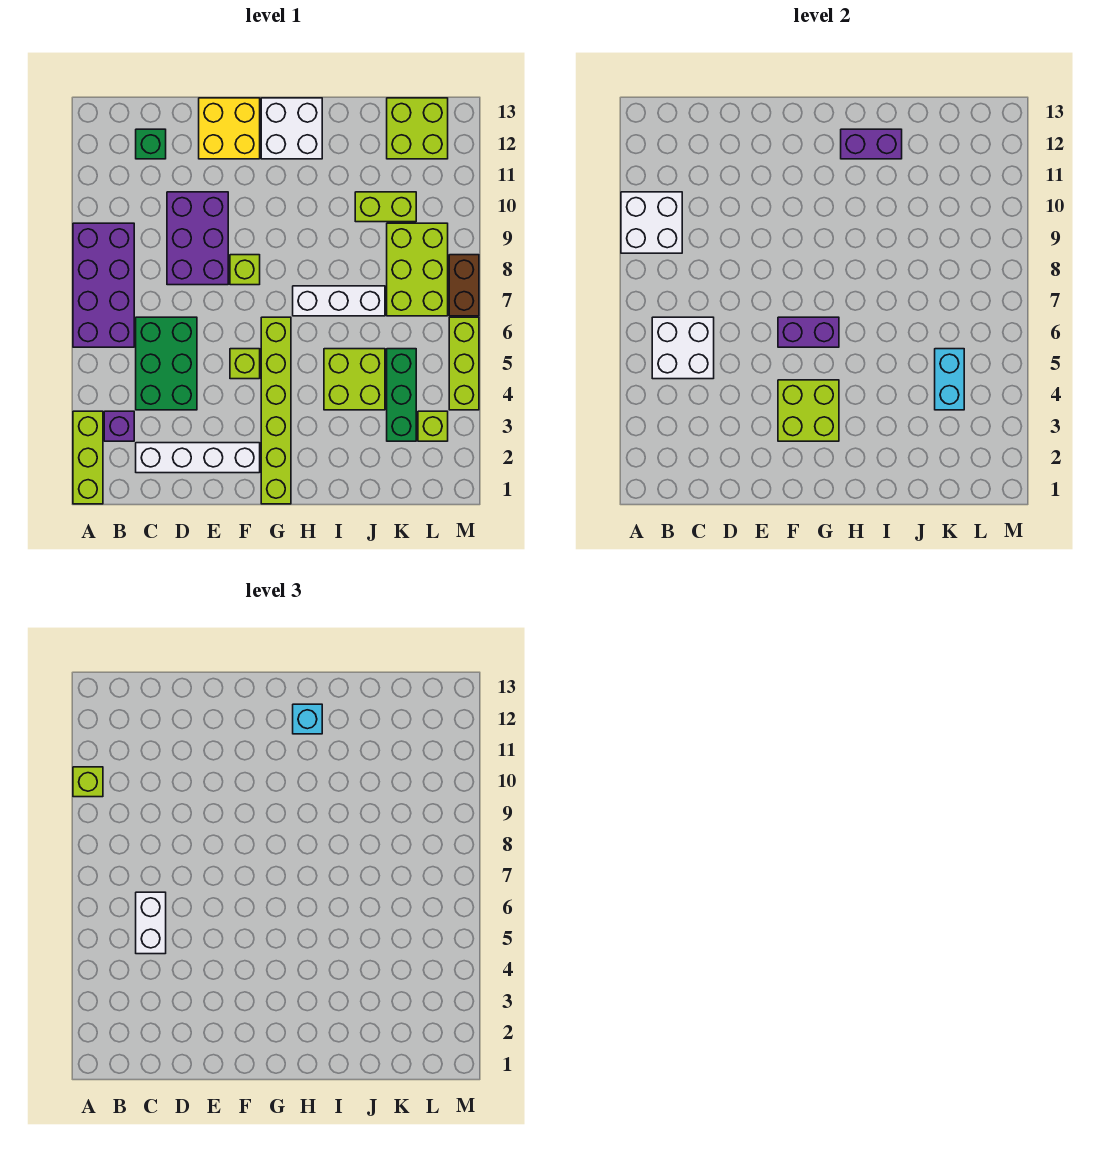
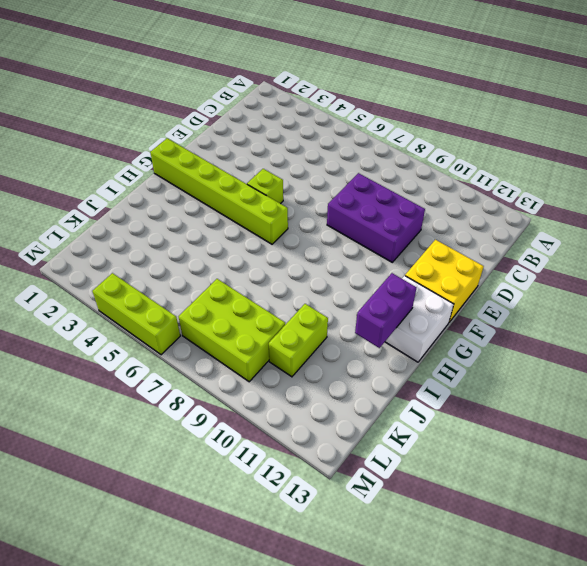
none -> lime 1x3 brick [73,411,103,504]
none -> purple 2x4 brick [73,223,134,347]
none -> purple 1x1 brick [104,411,134,441]
none -> white 1x4 brick [136,443,260,473]

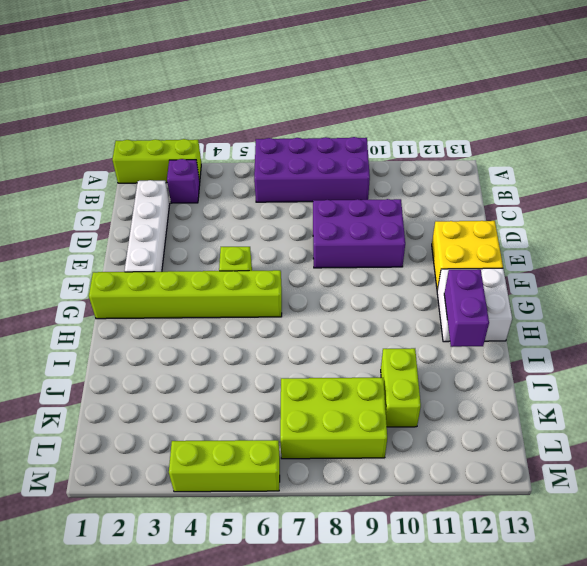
none -> green 2x3 brick [136,317,197,410]
none -> green 1x1 brick [136,129,166,159]
none -> lime 1x1 brick [230,255,260,285]
none -> white 1x3 brick [293,286,385,316]

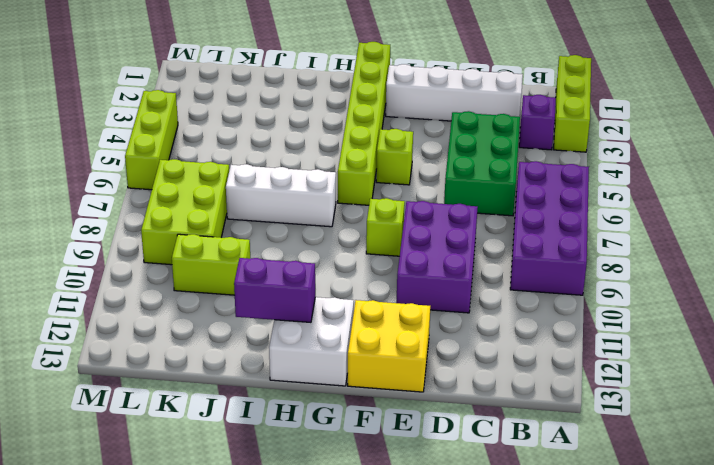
none -> green 1x1 brick [136,129,166,159]
none -> lime 2x2 brick [324,349,385,410]
none -> green 1x3 brick [387,349,416,441]
none -> lime 2x2 brick [387,98,448,159]

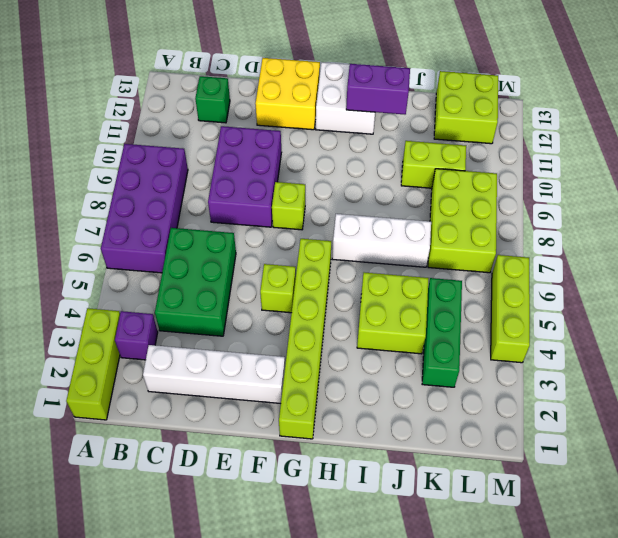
none -> lime 1x1 brick [418,411,448,441]
none -> brown 1x2 brick [449,255,479,316]
none -> white 2x2 brick [621,192,682,253]
none -> white 2x2 brick [652,317,714,379]

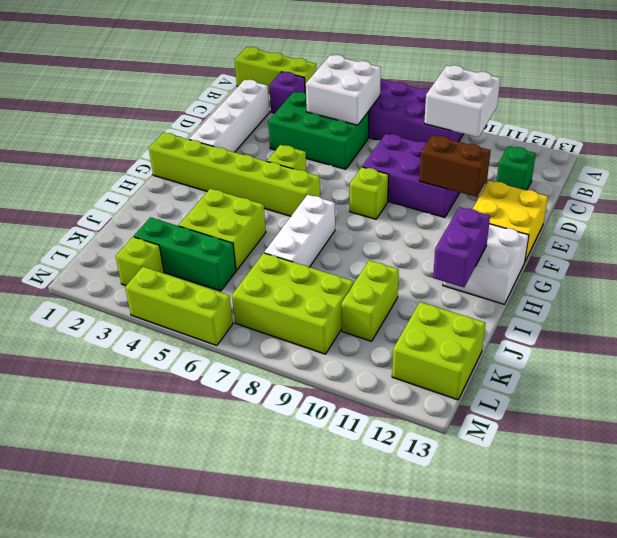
brown 1x2 brick [419,135,491,197] -> brown 1x2 brick moved to [449,255,479,316]
none -> lime 2x2 brick [778,380,839,441]
none -> purple 1x2 brick [778,317,839,347]
none -> cyan 1x2 brick [935,349,964,410]
none -> lime 1x1 brick [73,767,103,797]

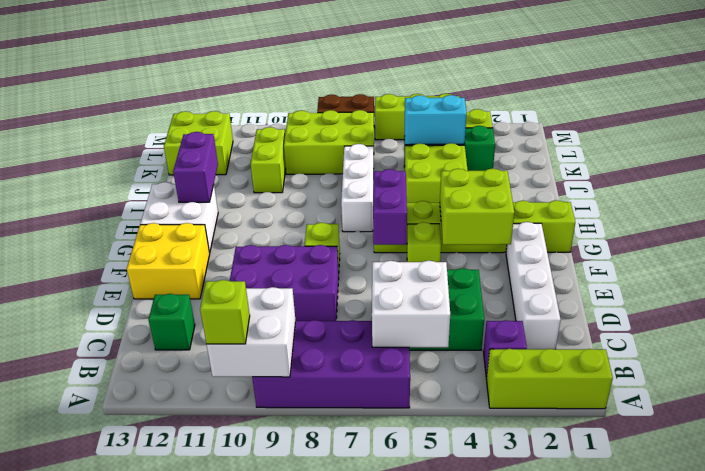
none -> white 1x2 brick [136,892,166,954]
none -> cyan 1x1 brick [293,704,322,734]

